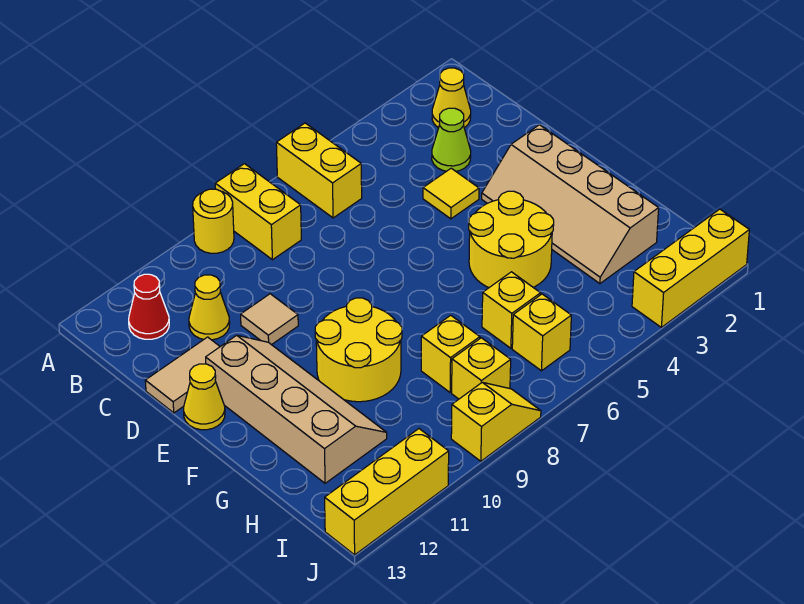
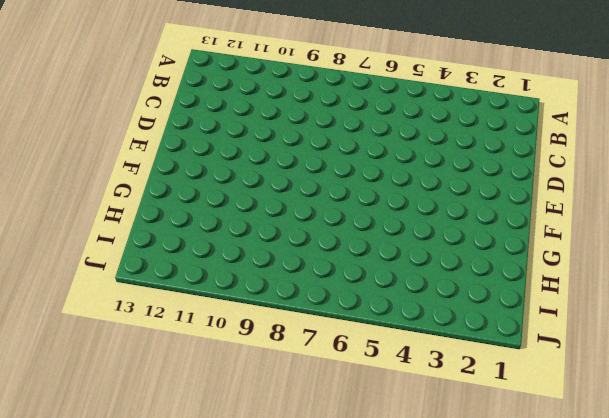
none -> yellow 1x2 brick [276,123,362,218]
none -> yellow 1x2 brick [215,164,301,260]
none -> yellow 1x1 round brick [193,189,234,253]

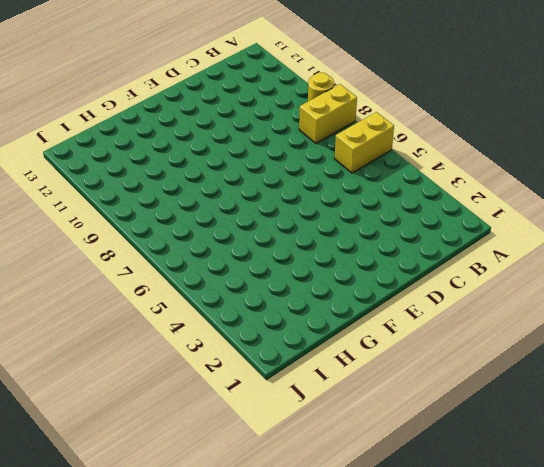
none -> yellow 1x1 cone [432,68,471,128]
none -> red 1x1 cone [129,274,169,339]
none -> lime 1x1 cone [432,108,471,171]

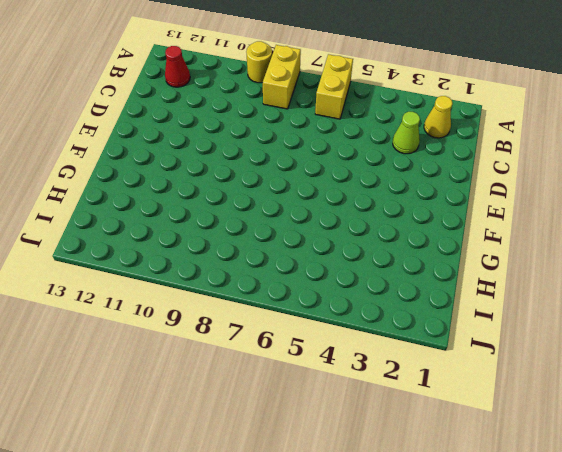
none -> yellow 1x1 cone [189,275,230,340]
none -> yellow 1x1 tile [423,168,479,219]
none -> tan 1x1 tile [241,294,298,345]

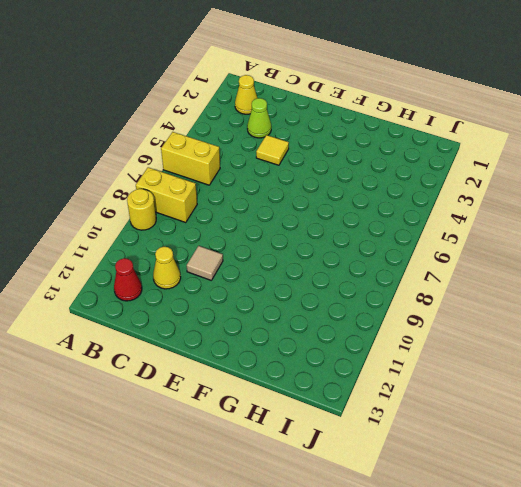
none -> tan 1x2 tile [145,337,220,413]
none -> tan 2x4 slope [482,125,659,284]
none -> tan 2x4 slope [206,335,387,483]

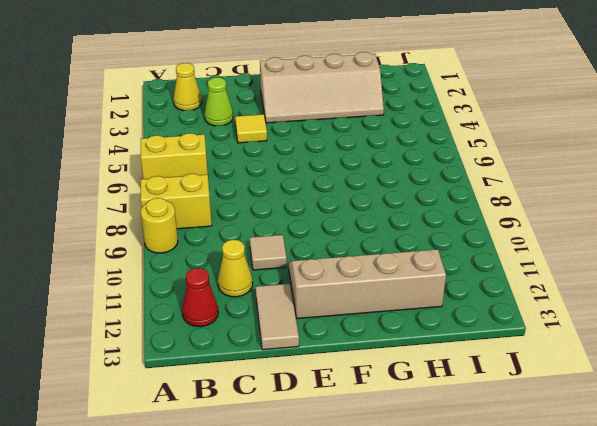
none -> yellow 1x1 cone [184,364,225,430]
none -> yellow 2x2 round brick [469,191,554,288]
none -> yellow 2x2 round brick [315,298,402,402]

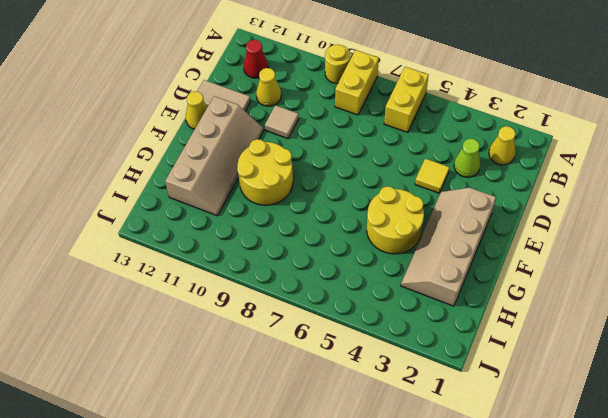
none -> yellow 1x1 brick [482,272,541,348]
none -> yellow 1x1 brick [421,315,480,392]
none -> yellow 1x1 brick [512,294,571,371]

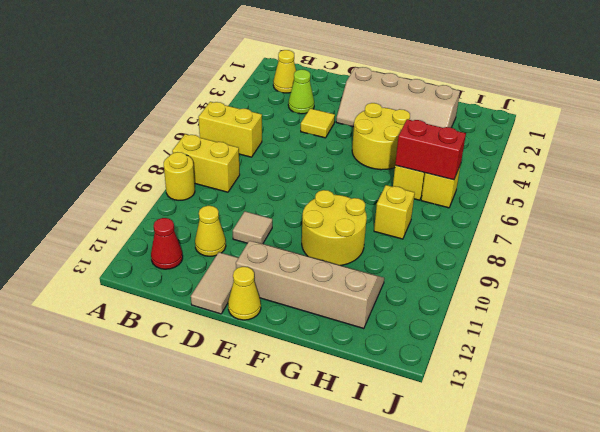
red 1x2 brick [395,119,466,180] -> none
none -> yellow 1x1 brick [452,338,511,399]
none -> yellow 1x3 brick [632,209,749,327]
none -> yellow 1x2 slope [451,382,541,461]

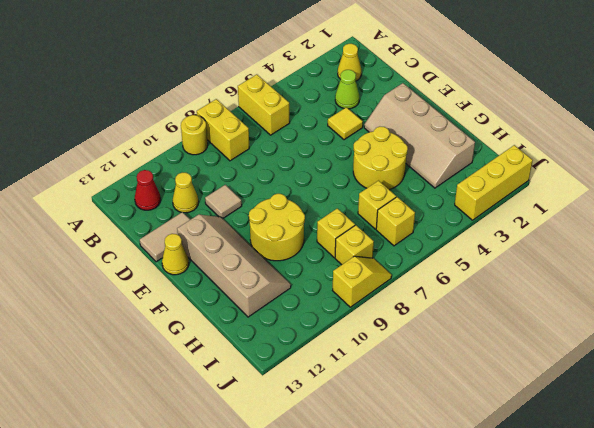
none -> yellow 1x3 brick [325,429,449,555]

